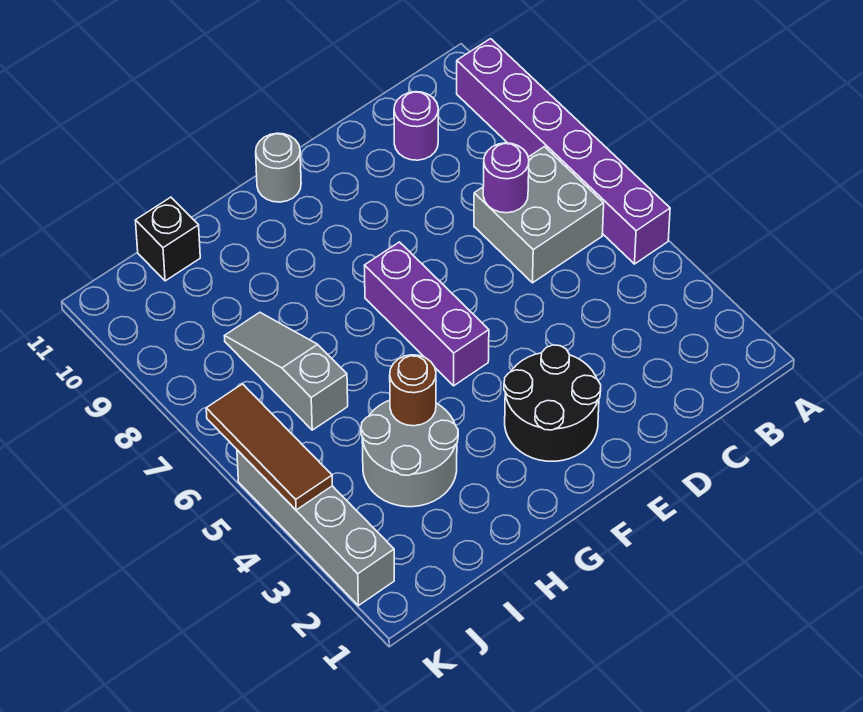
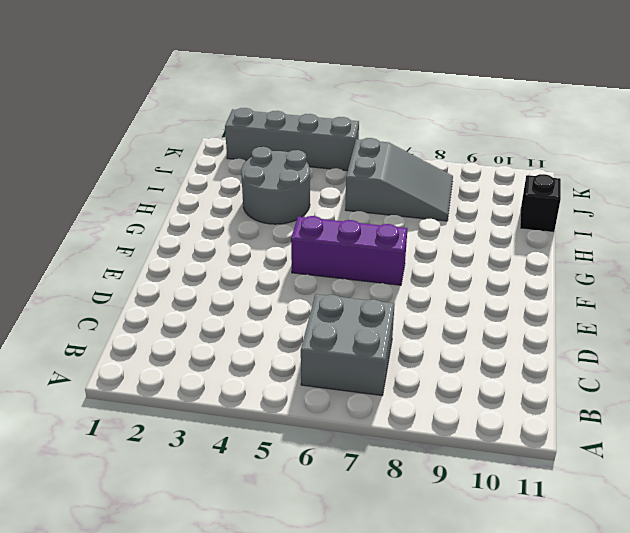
grey 2x3 slope [345,138,453,221] -> grey 1x3 slope [225,312,348,430]
none -> purple 1x6 brick [457,39,670,264]
none -> purple 1x1 round brick [394,92,438,160]
none -> black 2x2 round brick [504,345,601,461]

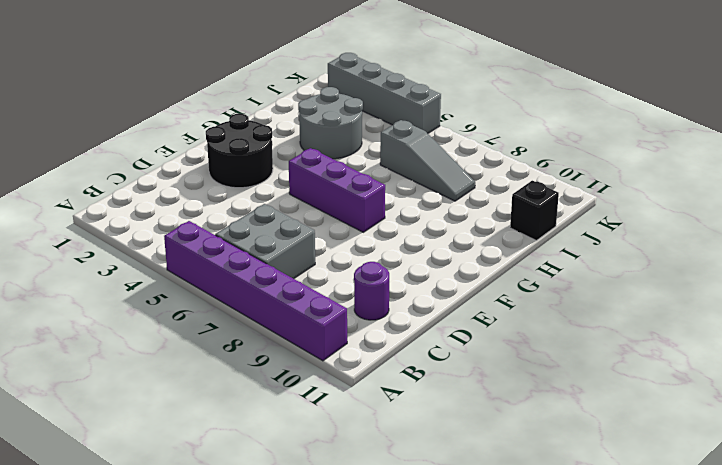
none -> grey 1x1 round brick [256,133,301,202]
none -> purple 1x1 round brick [483,143,529,213]
none -> brown 1x1 round brick [390,355,436,426]

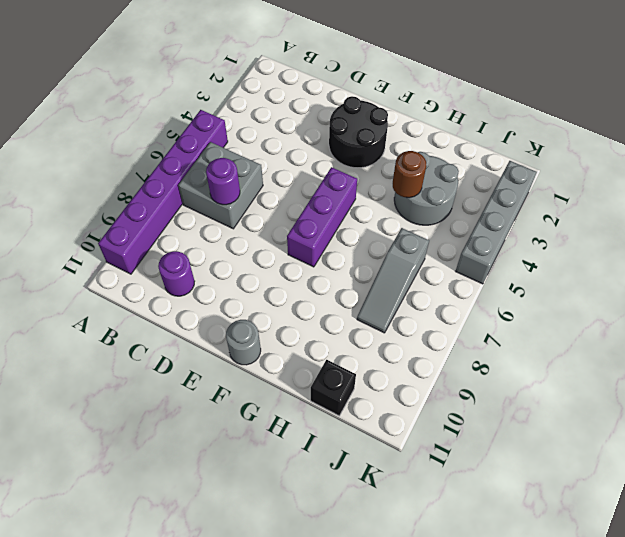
none -> brown 1x3 tile [206,384,332,510]

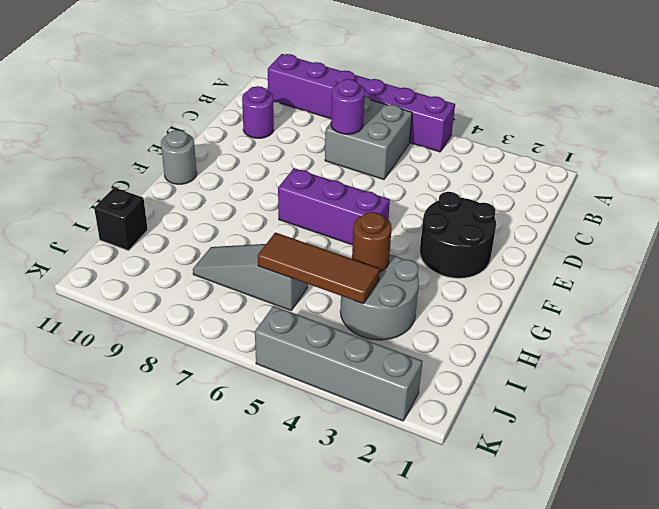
brown 1x3 tile [258,232,380,304] -> brown 1x3 tile moved to [206,384,332,510]

